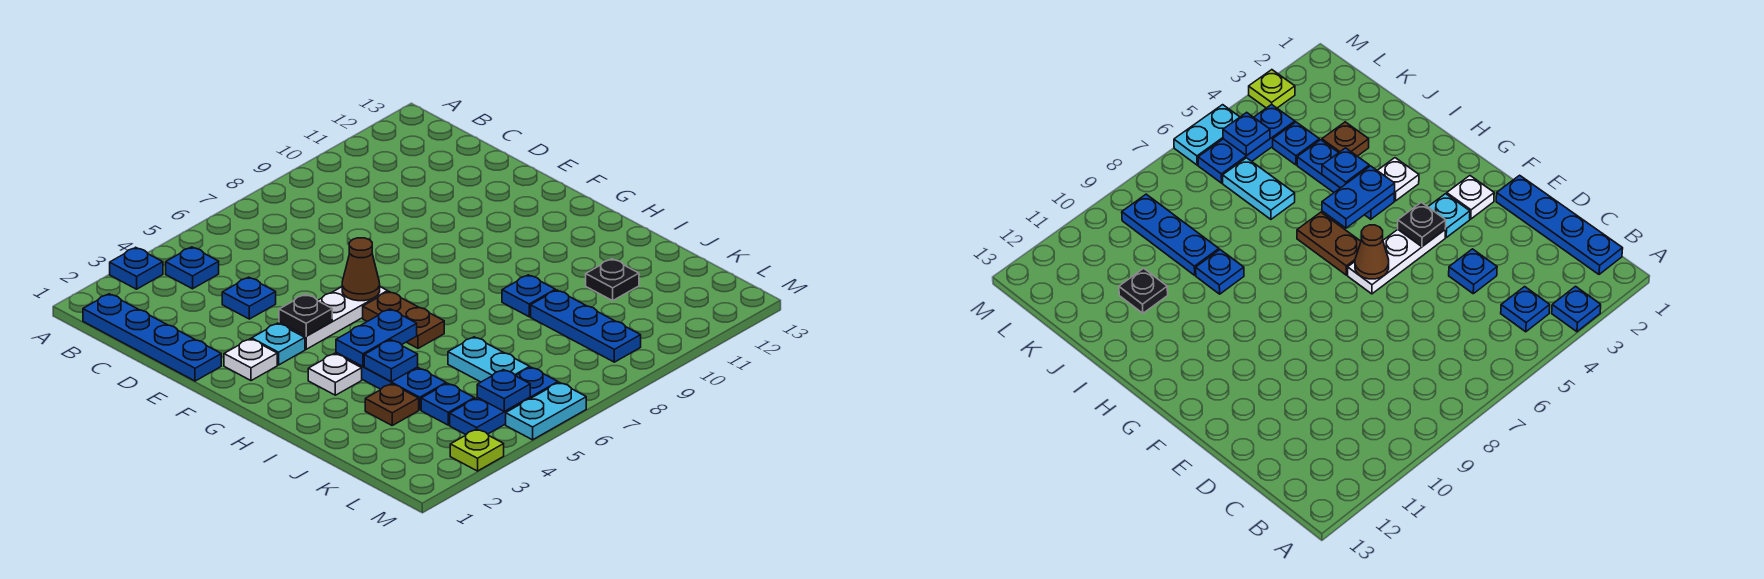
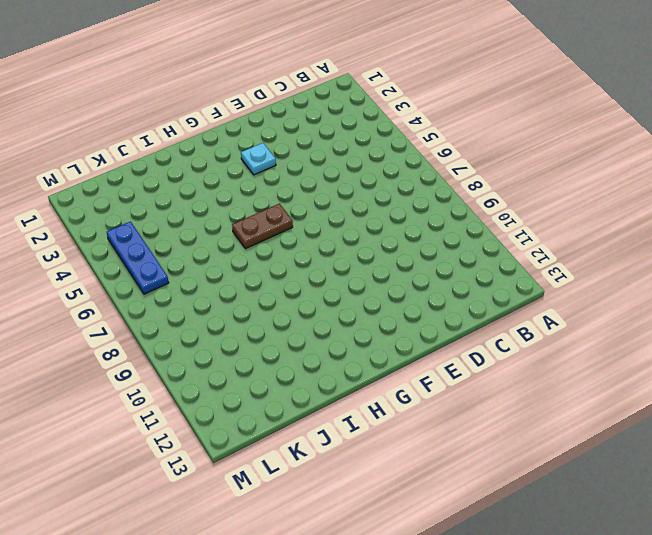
none -> blue 1x1 plate [110,247,163,289]
none -> blue 1x4 plate [83,294,221,381]
none -> blue 1x1 plate [166,247,219,289]

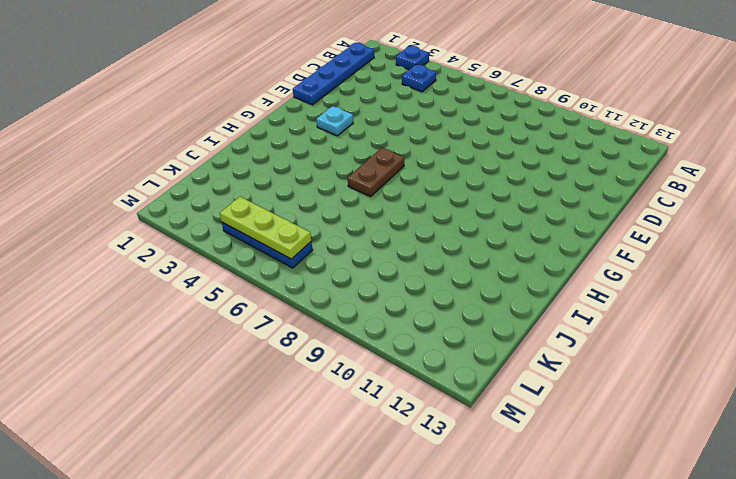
lime 1x3 plate [220,197,311,259] -> blue 1x1 plate [477,370,530,411]
none -> blue 1x1 plate [222,277,276,319]
none -> white 1x1 plate [224,339,277,381]
none -> white 1x3 plate [279,287,388,349]

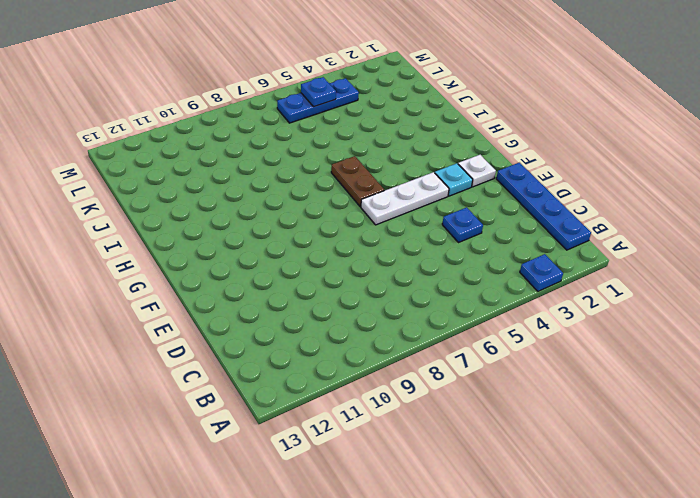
none -> blue 1x1 plate [166,247,219,289]
none -> white 1x1 plate [308,353,362,395]
none -> blue 1x3 plate [336,353,446,410]

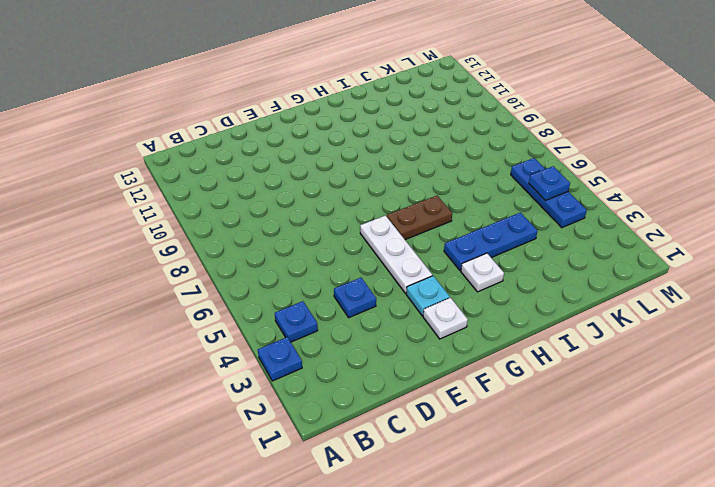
none -> blue 1x4 plate [83,294,221,381]
none -> blue 1x1 plate [502,275,555,317]
none -> brown 1x1 plate [365,384,419,425]

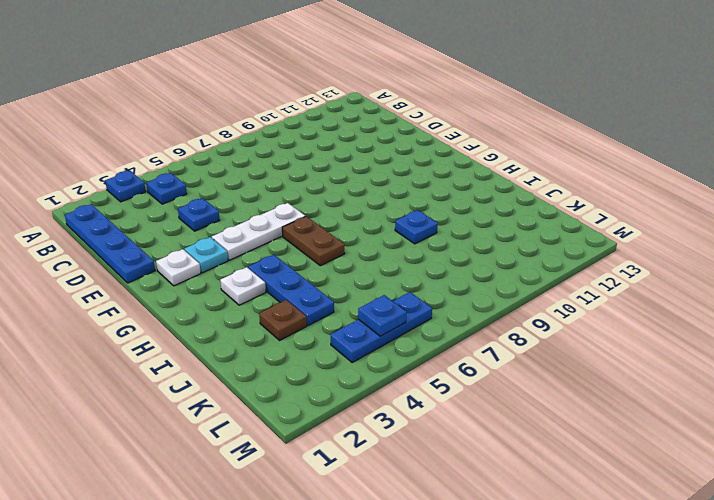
none -> cyan 1x2 plate [448,337,530,382]
none -> blue 1x3 plate [531,290,641,362]
none -> black 1x1 plate [586,259,639,301]

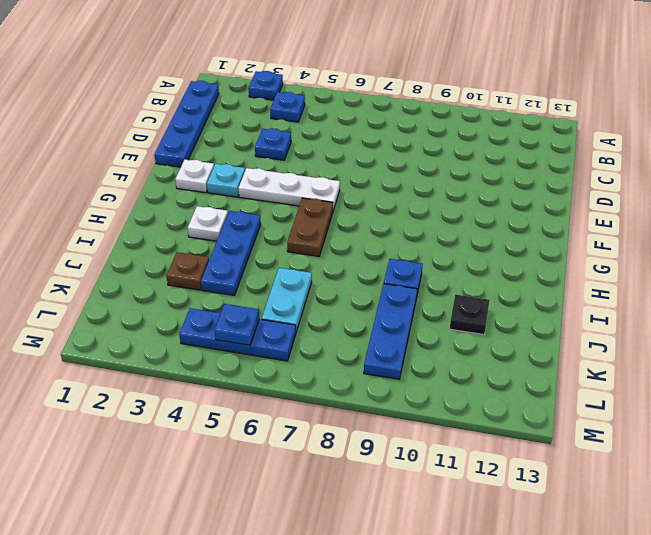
none -> blue 1x1 plate [421,383,474,425]
none -> lime 1x1 plate [450,429,504,471]
none -> cyan 1x2 plate [506,382,586,440]

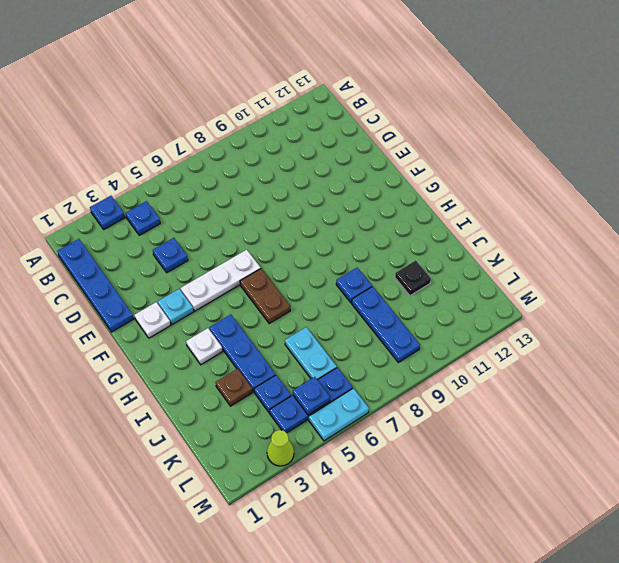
lime 1x1 cone [267,430,294,466] -> lime 1x1 plate [450,429,504,471]
none -> black 1x1 plate [279,294,332,336]
none -> brown 1x1 cone [342,238,380,301]
none -> blue 1x2 plate [336,309,417,367]

